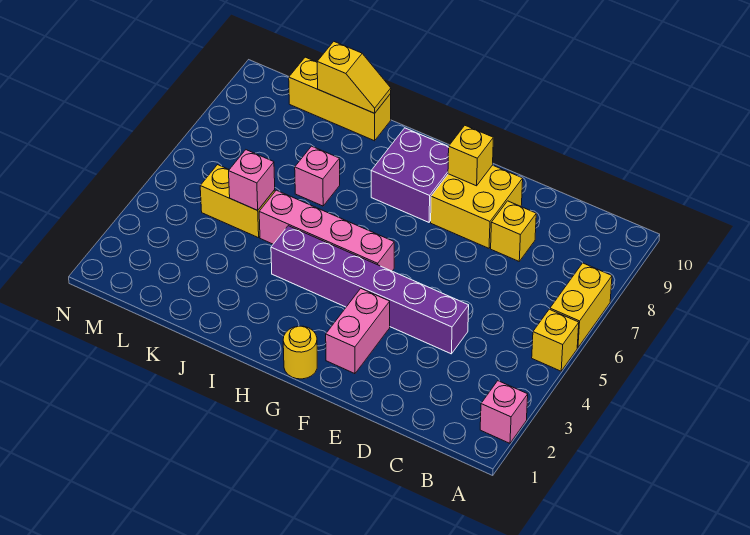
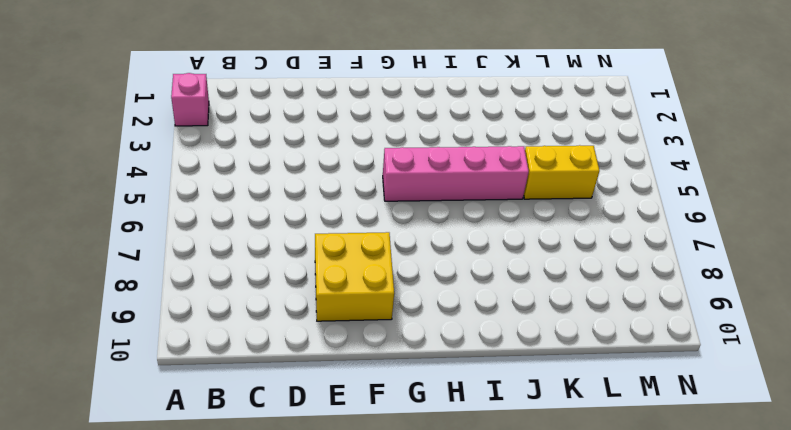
none -> yellow 1x1 brick [532,309,579,371]
none -> yellow 1x2 brick [550,263,612,348]
none -> purple 1x6 brick [271,226,469,354]

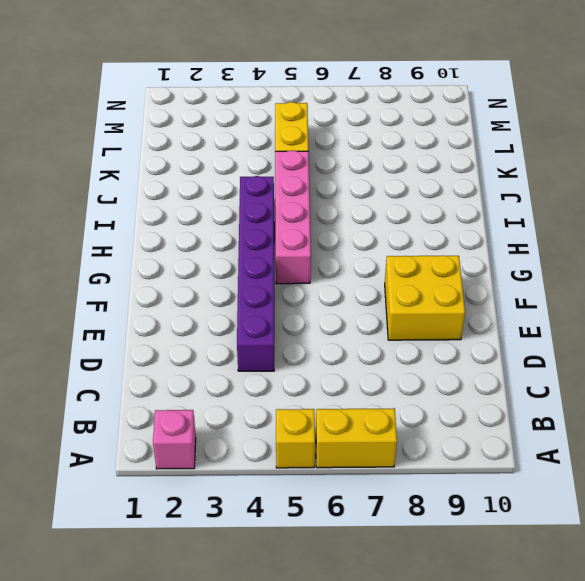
none -> yellow 1x1 brick [491,201,536,261]
none -> pink 1x2 brick [326,289,390,374]
none -> yellow 1x1 round brick [283,326,317,379]

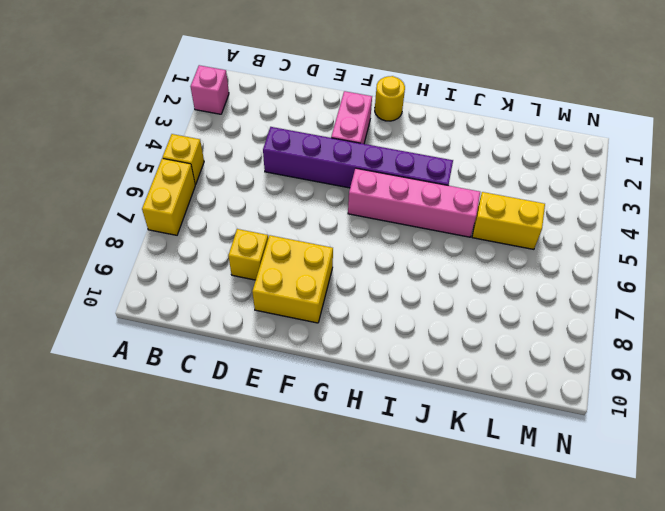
none -> purple 2x2 brick [371,128,449,222]
none -> pink 1x1 brick [295,146,340,206]
none -> yellow 1x3 brick [289,57,391,141]

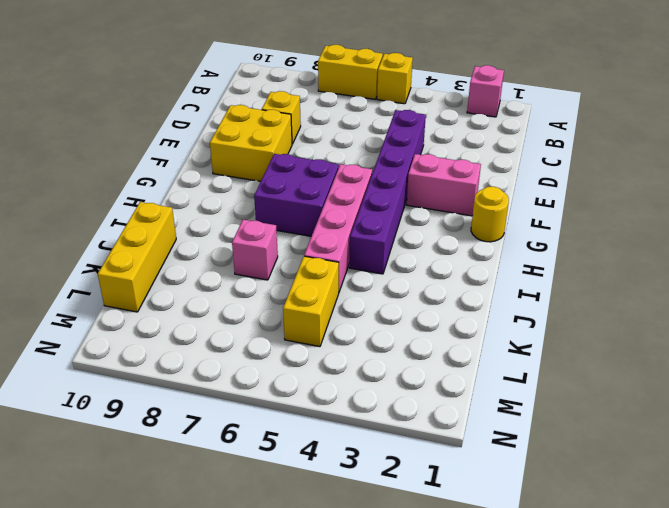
purple 2x2 brick [254,154,339,236] -> purple 2x2 brick moved to [371,128,449,222]
none -> yellow 1x1 brick [448,126,493,186]
none -> yellow 1x2 slope [317,42,391,113]
none -> pink 1x1 brick [229,150,275,210]

